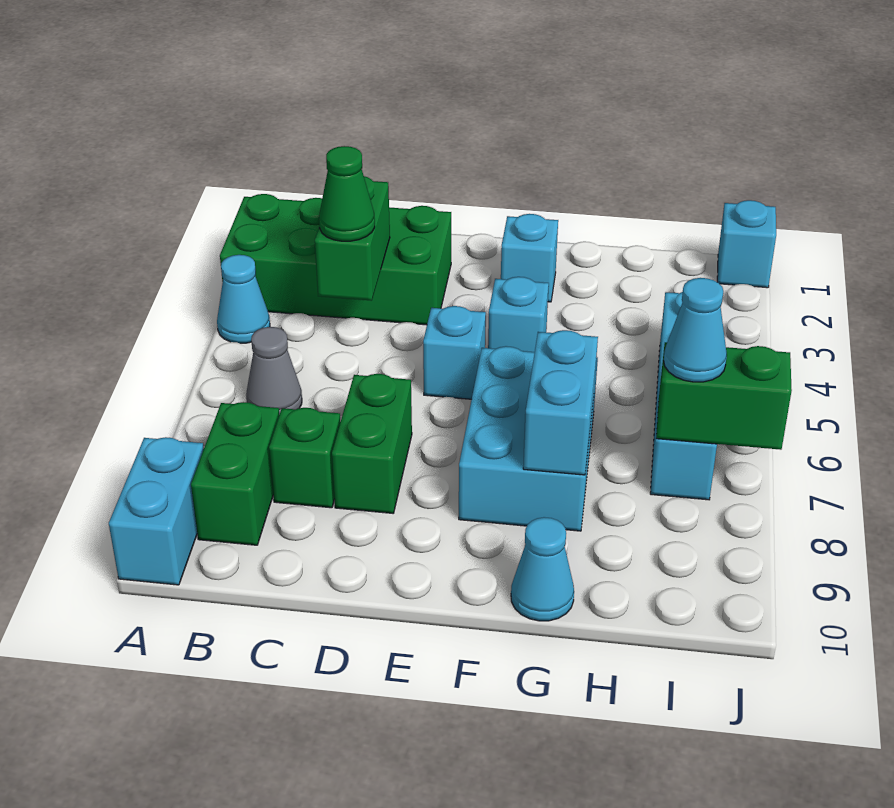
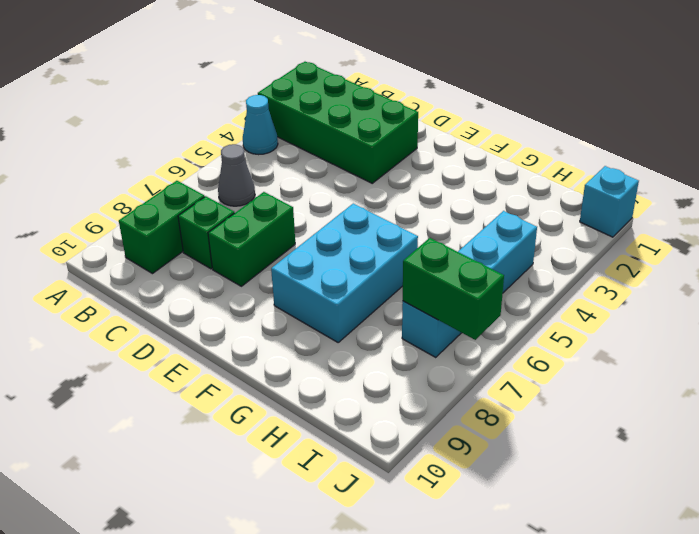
none -> cyan 1x2 brick [109,437,204,585]
none -> cyan 1x1 brick [423,306,486,399]
none -> cyan 1x1 brick [501,214,558,302]

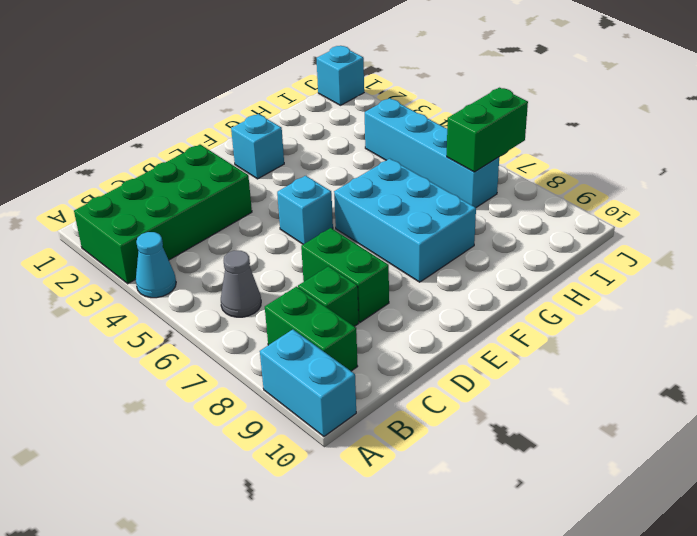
none -> cyan 1x1 brick [488,277,549,352]
none -> cyan 1x1 cone [511,517,574,621]
none -> green 1x2 brick [315,176,390,301]

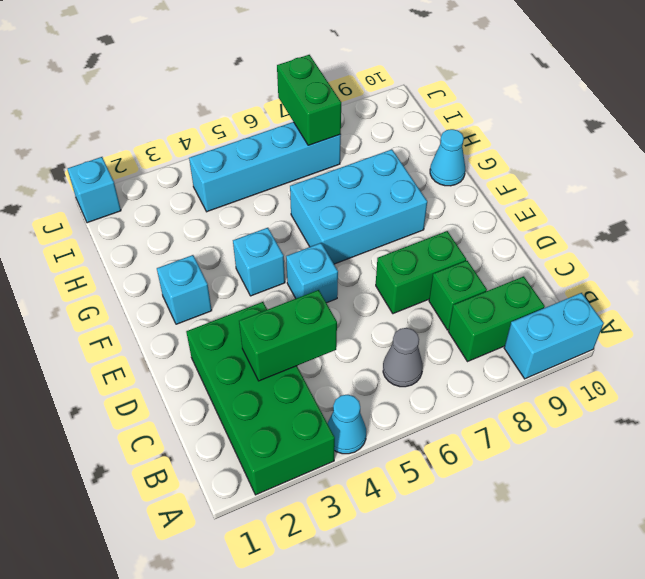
none -> cyan 1x2 brick [523,330,598,475]
none -> green 1x1 cone [319,146,375,241]
none -> cyan 1x1 cone [664,278,727,382]

